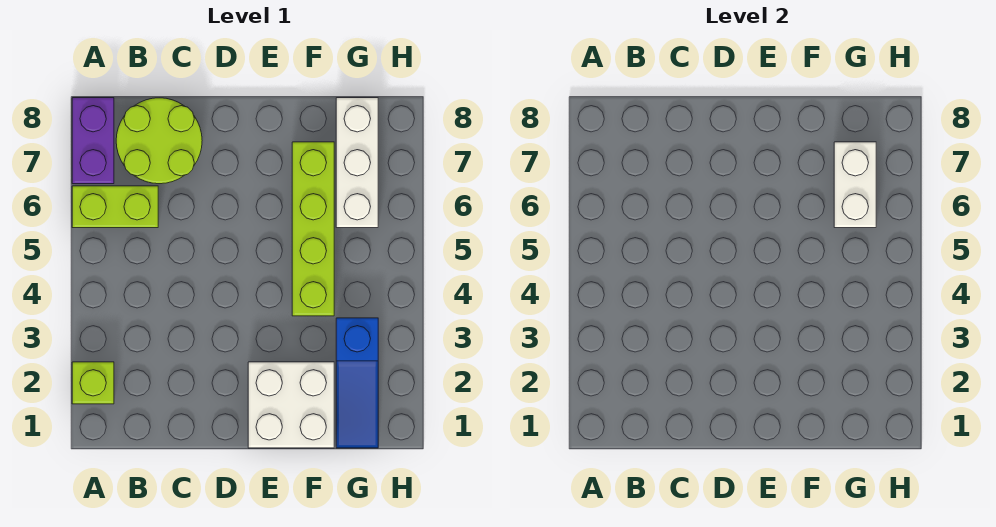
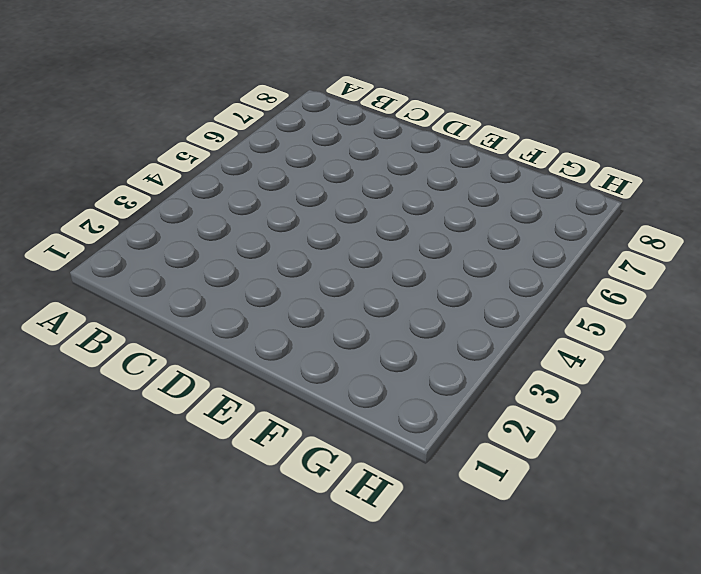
none -> lime 1x1 brick [72,362,114,404]
none -> lime 1x2 brick [72,186,158,228]

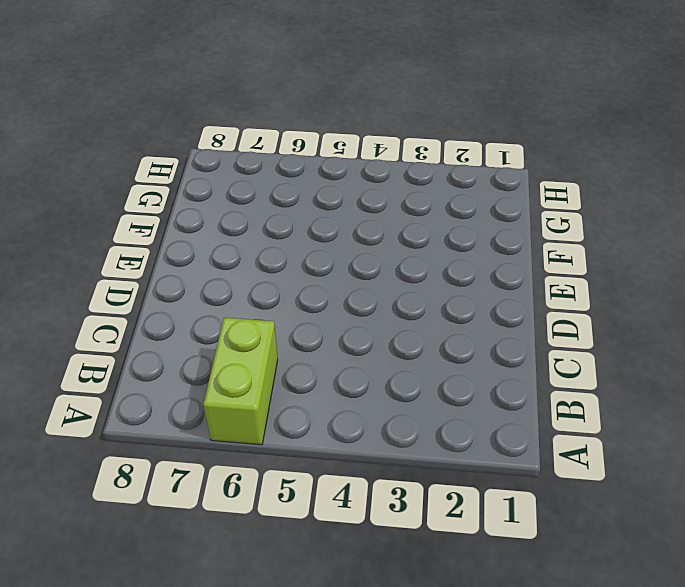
none -> lime 1x1 brick [72,362,114,404]
none -> purple 1x2 brick [72,98,114,184]

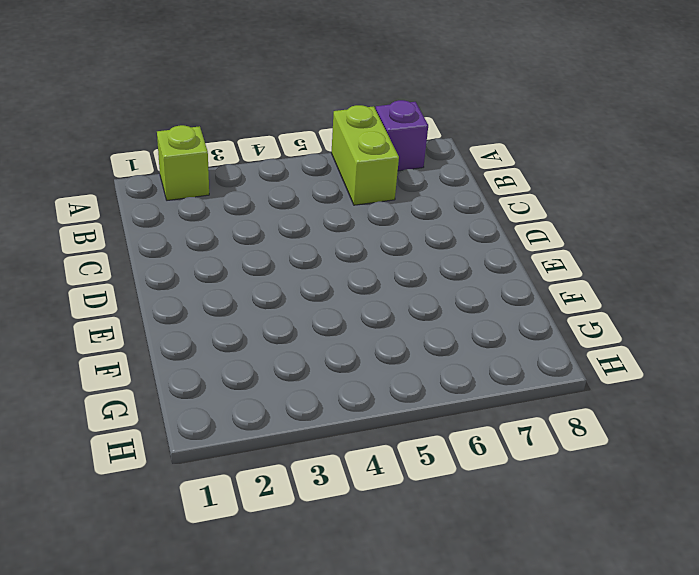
purple 1x1 brick [376,100,428,171] -> purple 1x2 brick [72,98,114,184]
none -> lime 2x2 round brick [116,98,202,184]
none -> white 2x2 brick [248,362,334,448]

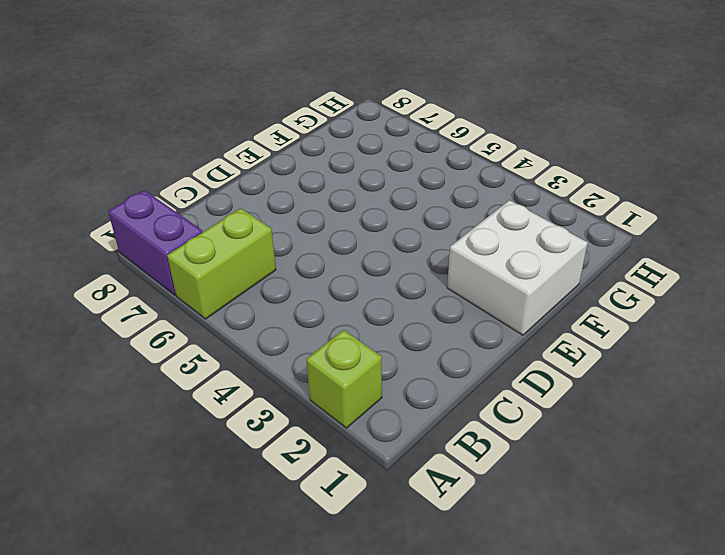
none -> lime 2x2 round brick [116,98,202,184]
none -> lime 1x4 brick [292,142,334,316]

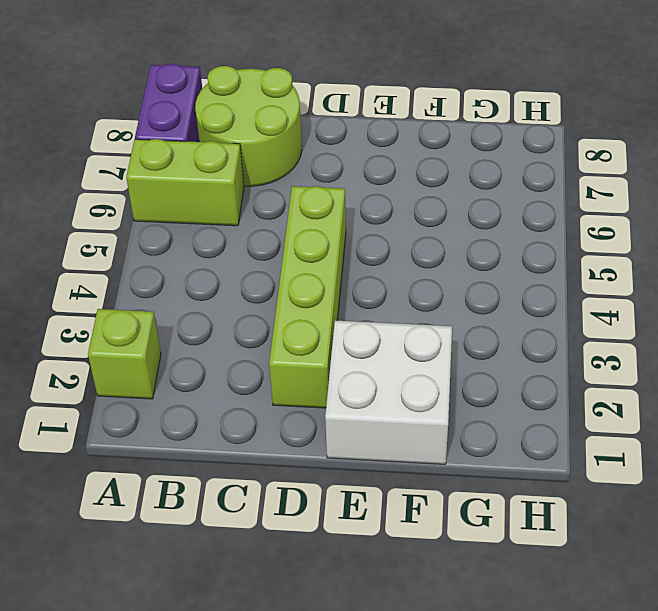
lime 1x4 brick [269,186,346,408] -> lime 1x4 brick moved to [292,142,334,316]
none -> blue 1x3 slope [336,318,378,448]
none -> white 1x3 brick [336,98,378,228]

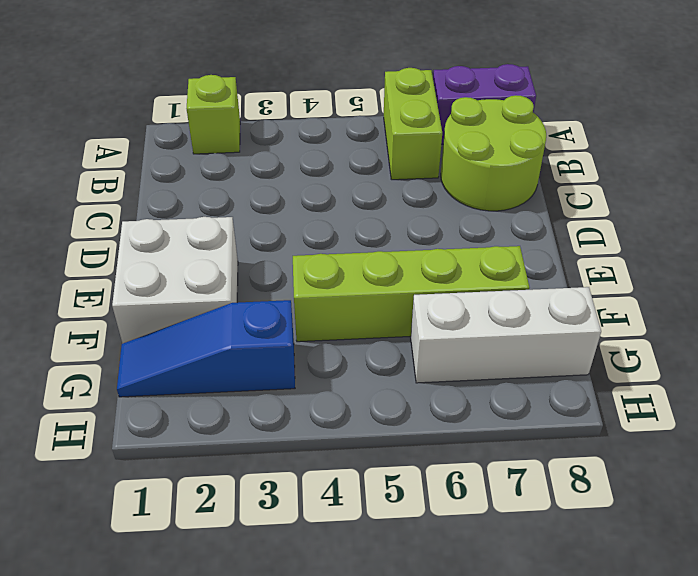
none -> white 1x2 brick [834,142,876,228]

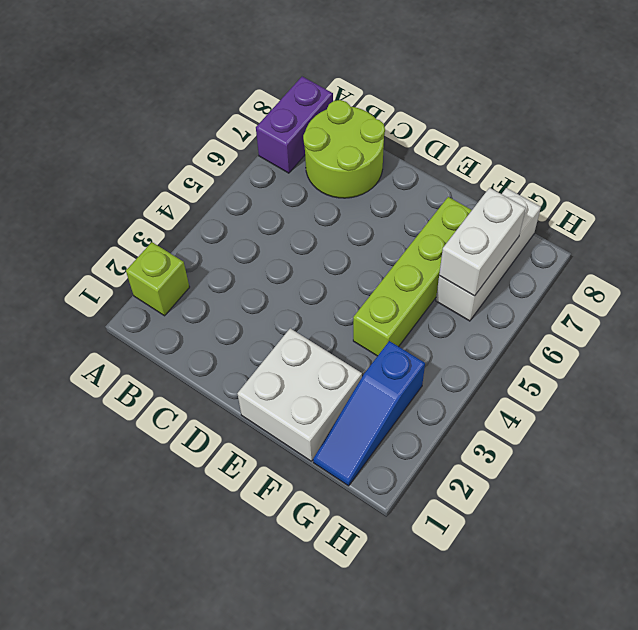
none -> lime 1x2 brick [72,186,158,228]

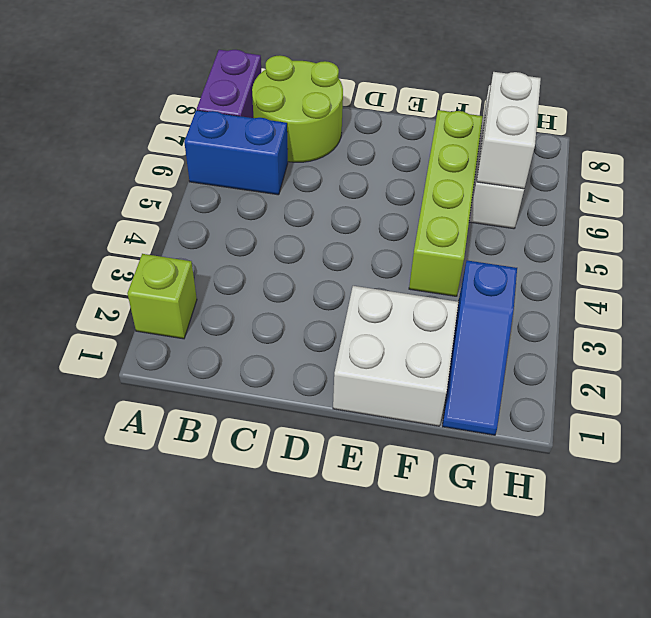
blue 1x2 brick [184,110,288,195] -> lime 1x2 brick [72,186,158,228]

